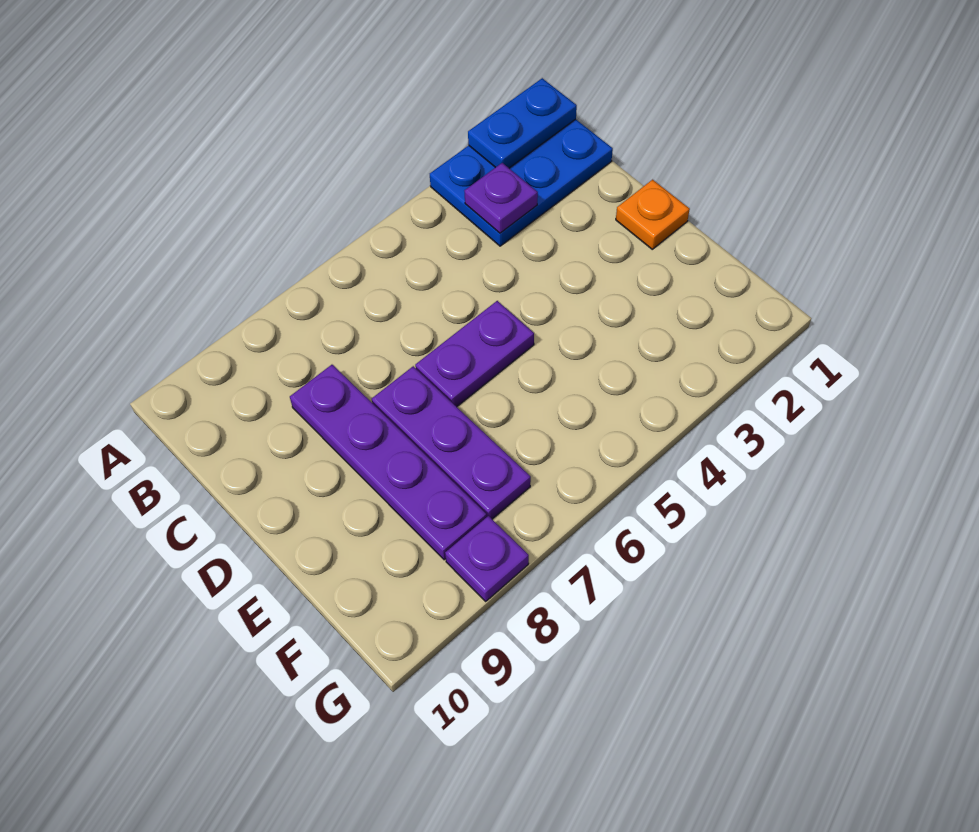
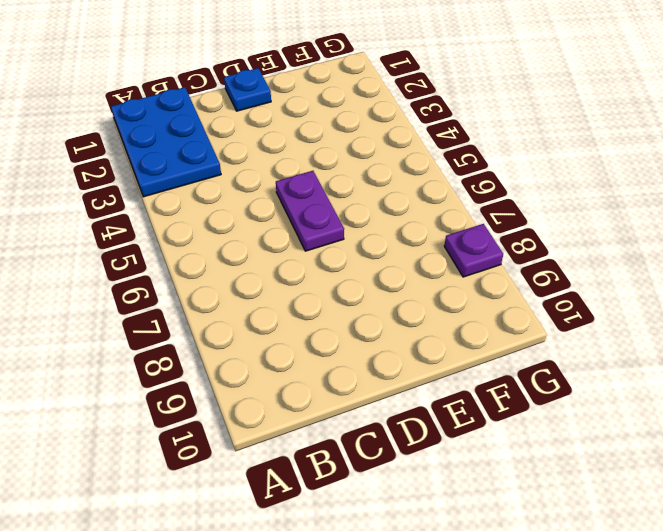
blue 1x1 plate [224,68,271,111] -> orange 1x1 plate [616,180,690,249]
none -> purple 1x4 plate [290,365,487,560]
none -> purple 1x3 plate [372,366,531,519]

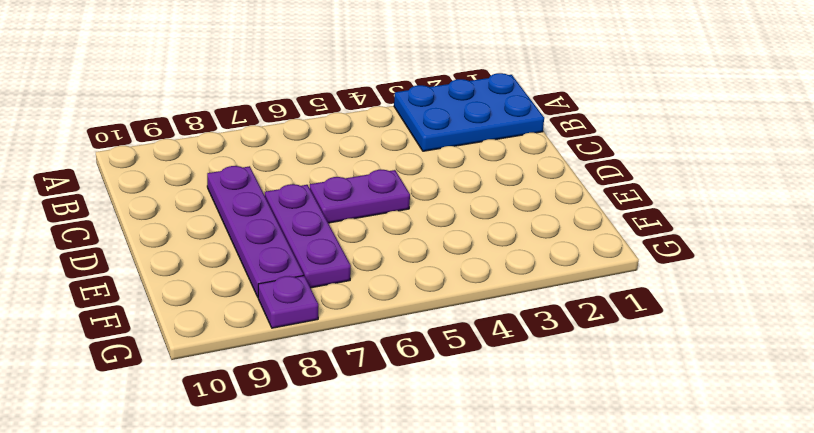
none -> orange 1x1 plate [616,180,690,249]
none -> blue 1x2 plate [468,78,577,168]

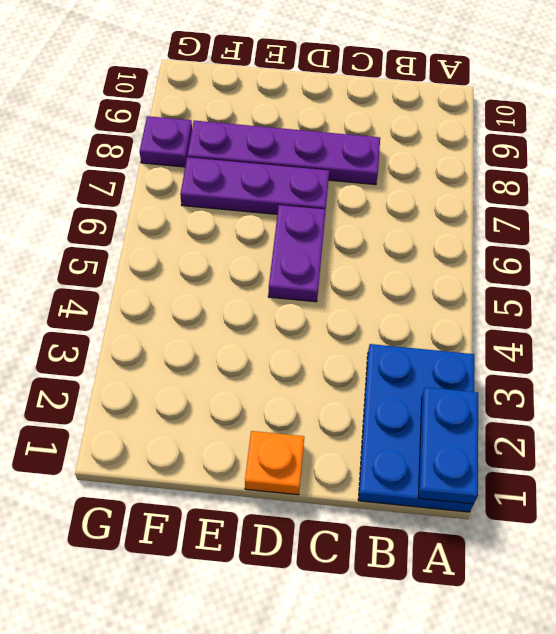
none -> purple 1x1 plate [465,163,538,233]

